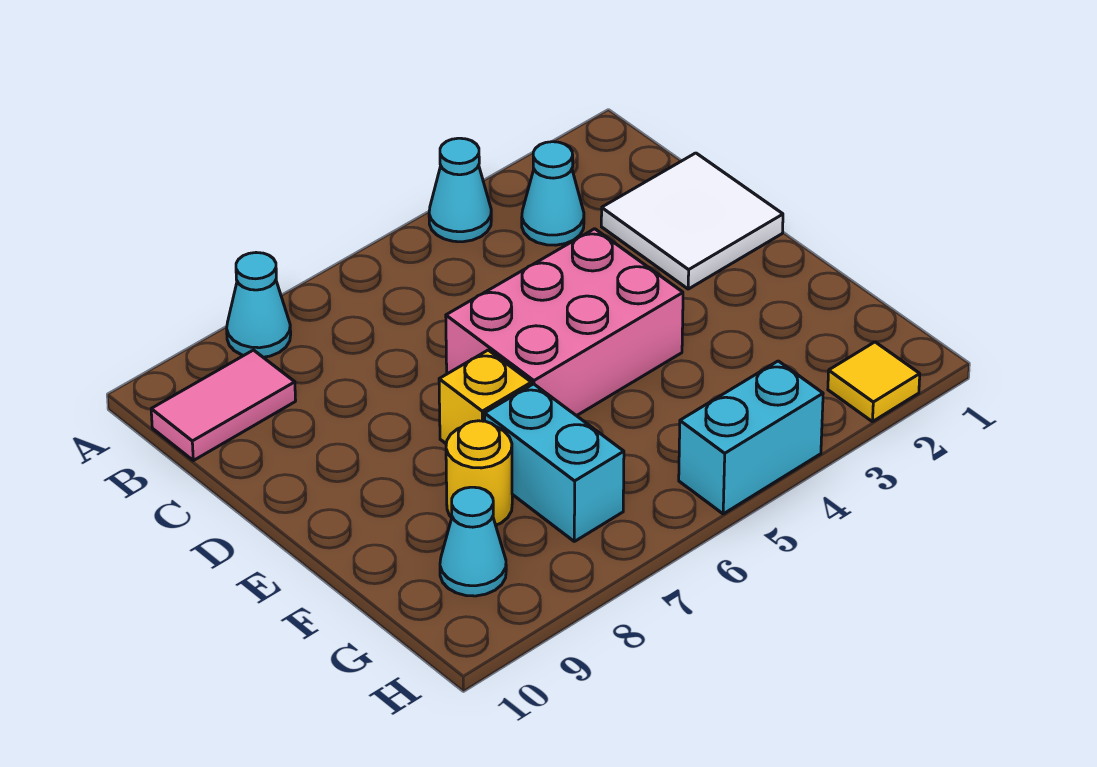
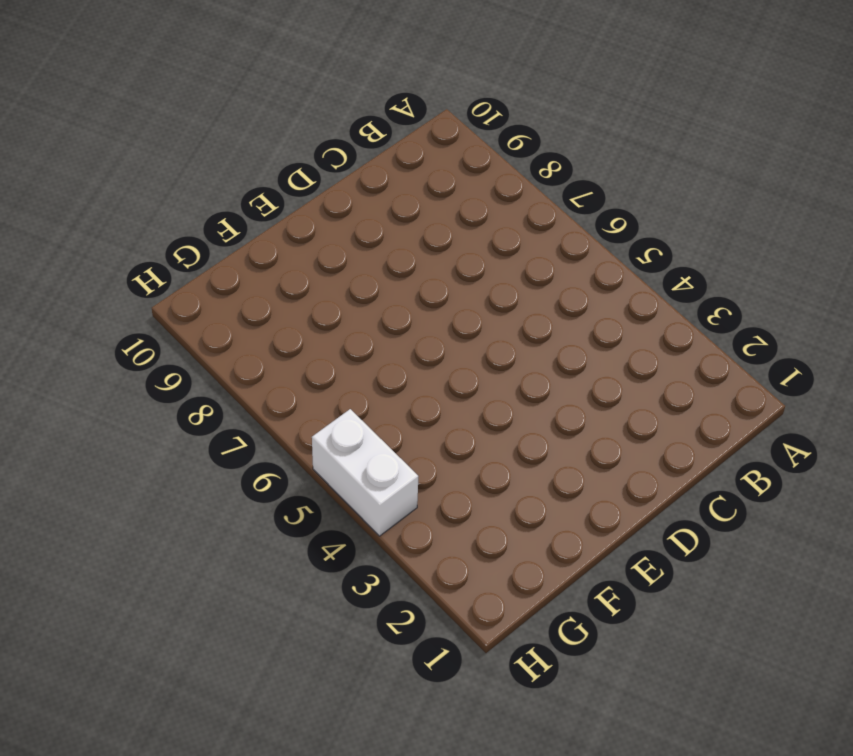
white 1x2 brick [312,409,419,536] -> cyan 1x2 brick [679,361,823,514]
none -> cyan 1x1 cone [429,138,491,242]
none -> cyan 1x1 cone [227,253,291,357]
none -> cyan 1x1 cone [522,142,584,245]

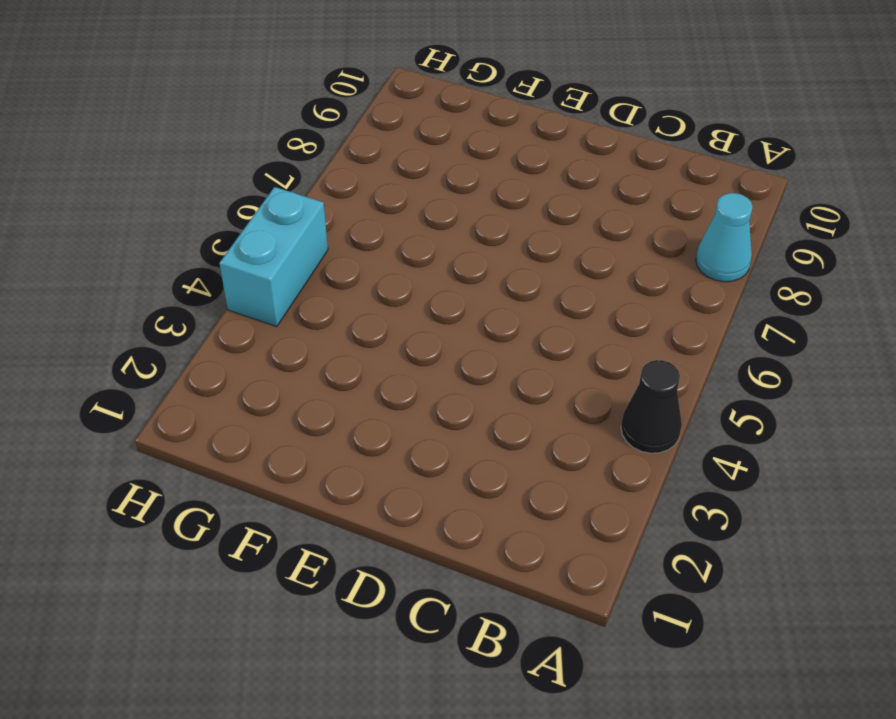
black 1x1 cone [621,360,682,453] -> cyan 1x1 cone [429,138,491,242]
none -> cyan 1x1 cone [522,142,584,245]
none -> pink 1x2 tile [151,350,296,460]
none -> white 2x2 tile [601,153,783,289]

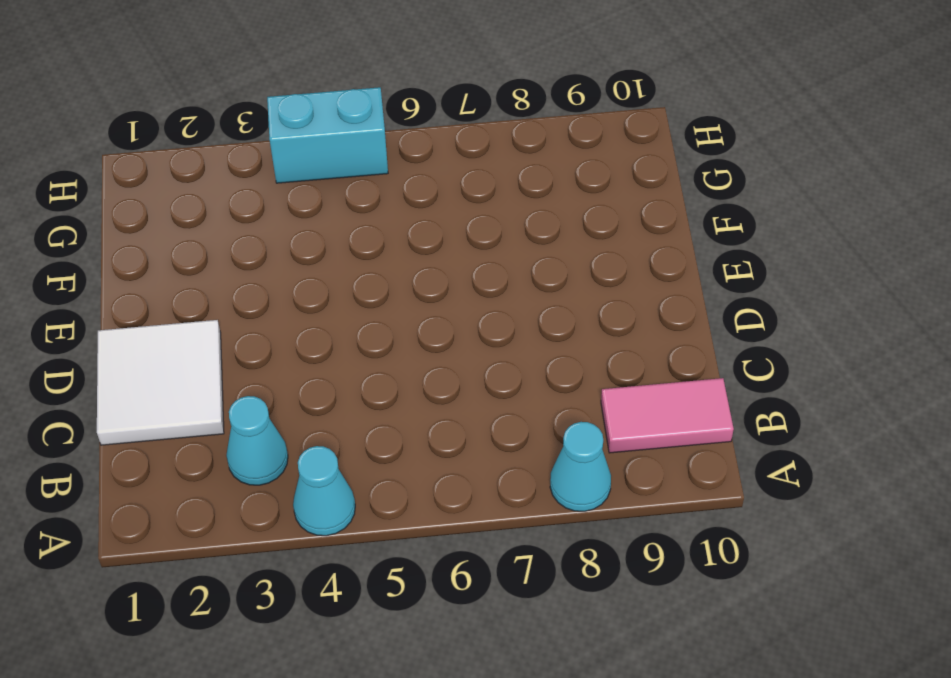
none -> pink 2x3 brick [446,229,683,416]
none -> yellow 1x1 brick [439,350,531,443]
none -> cyan 1x2 brick [484,384,624,541]

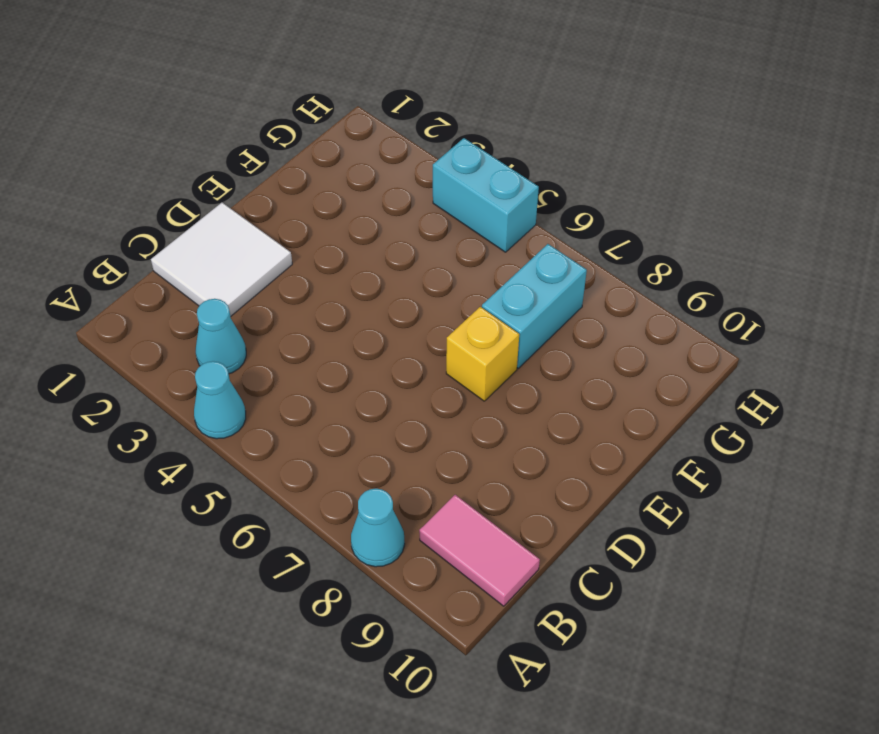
none -> pink 2x3 brick [446,229,683,416]
none -> yellow 1x1 round brick [446,421,512,525]
none -> cyan 1x1 cone [440,487,506,596]

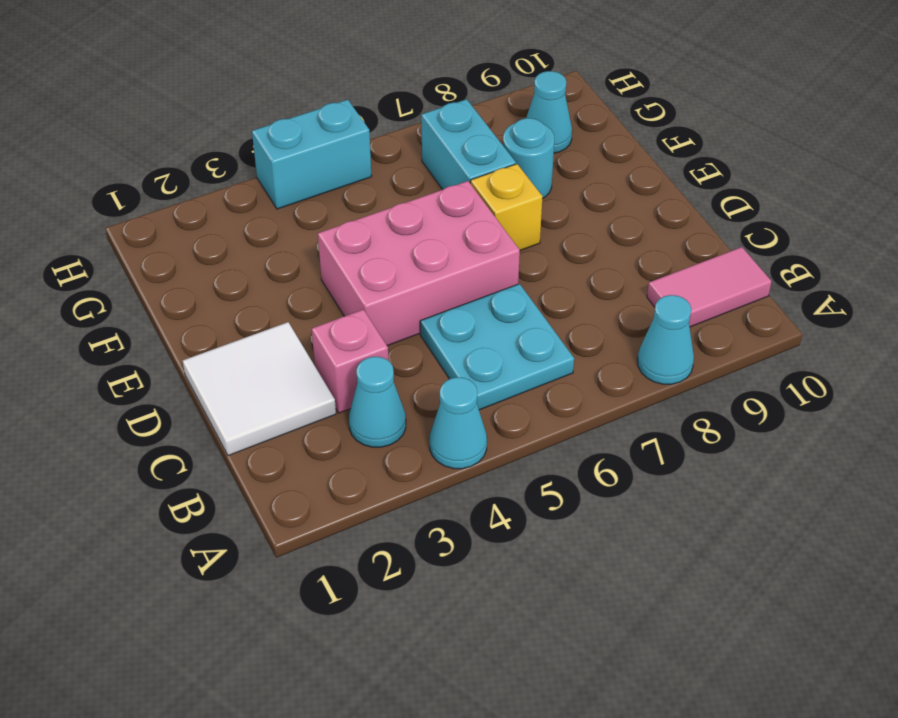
cyan 2x2 plate [420,284,574,410] -> none
pink 1x1 brick [312,310,389,413] -> none
cyan 1x1 round brick [503,118,554,199] -> yellow 1x1 round brick [446,421,512,525]
none -> yellow 1x1 tile [828,342,920,422]

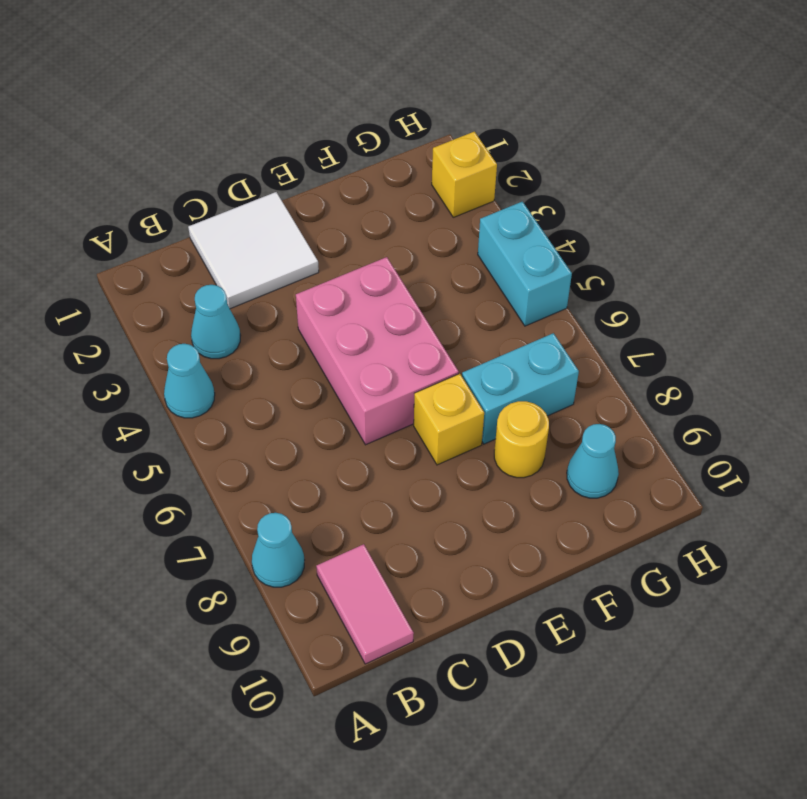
yellow 1x1 brick [432,132,497,217] -> yellow 1x1 tile [828,342,920,422]

